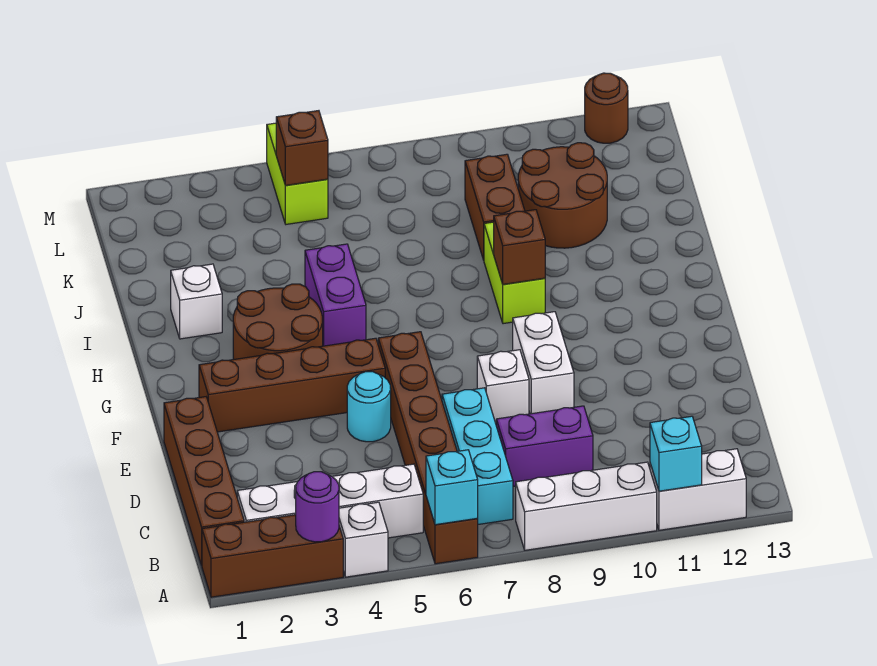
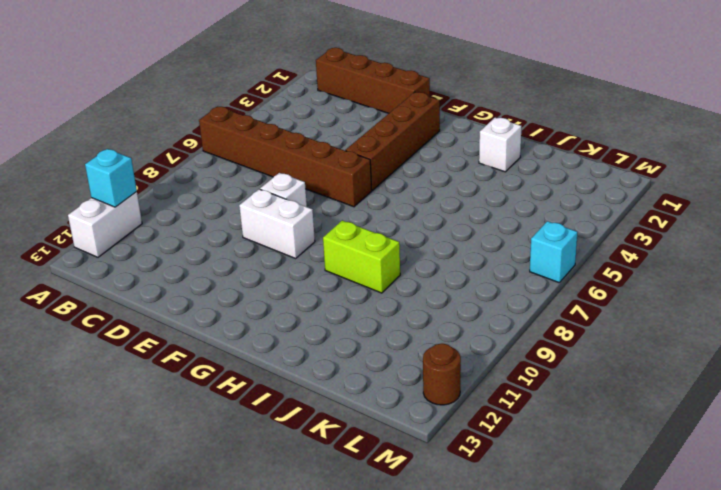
cyan 1x1 brick [530,221,577,282] -> cyan 1x1 brick moved to [426,450,478,525]
none -> brown 1x3 brick [202,515,343,597]
none -> white 1x1 brick [339,502,388,577]
none -> white 1x3 brick [516,462,657,550]

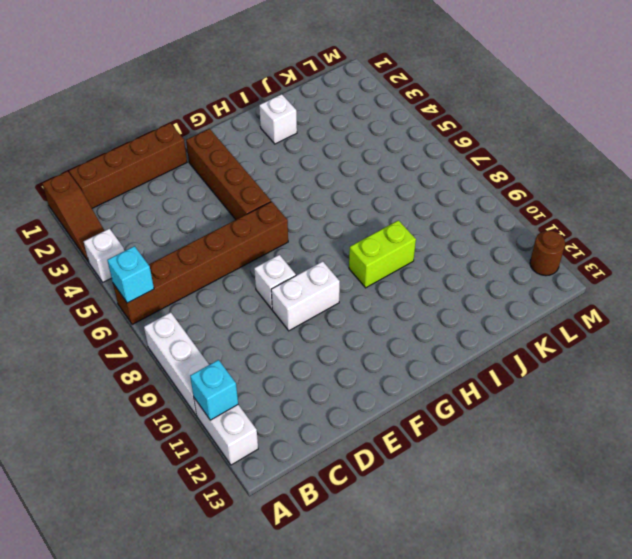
brown 1x3 slope [42,171,104,262] -> brown 1x3 brick [202,515,343,597]
none -> white 1x4 brick [237,464,423,538]
none -> cyan 1x3 brick [442,388,513,524]
none -> purple 1x2 brick [496,406,593,486]

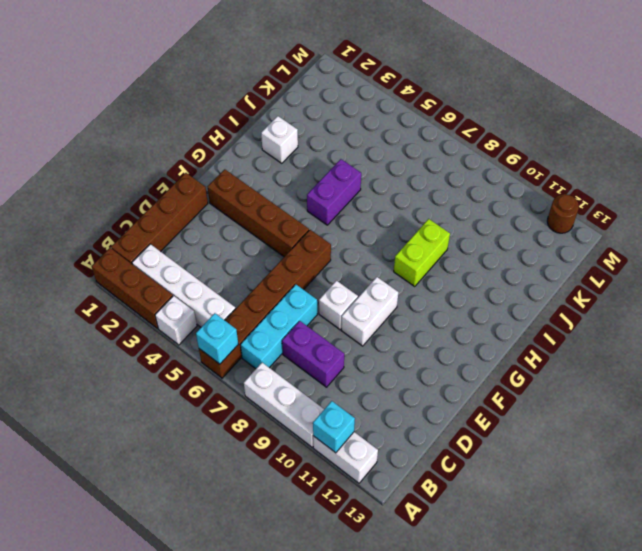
none -> cyan 1x1 round brick [347,372,391,442]
none -> brown 2x2 round brick [233,284,323,360]
none -> brown 1x2 brick [465,154,525,260]

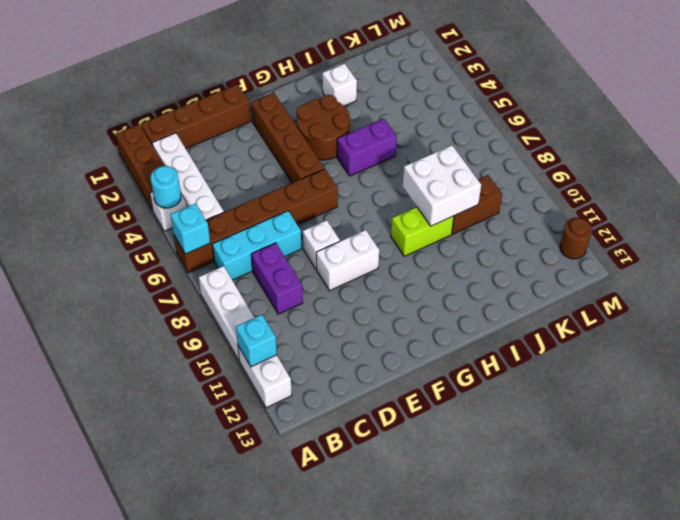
cyan 1x1 round brick [151,166,181,208] -> cyan 1x1 round brick moved to [347,372,391,442]
white 2x2 brick [403,145,481,226] -> none
none -> brown 2x2 round brick [518,143,607,248]
none -> lime 1x2 brick [267,123,328,224]
none -> purple 1x1 round brick [296,472,339,542]

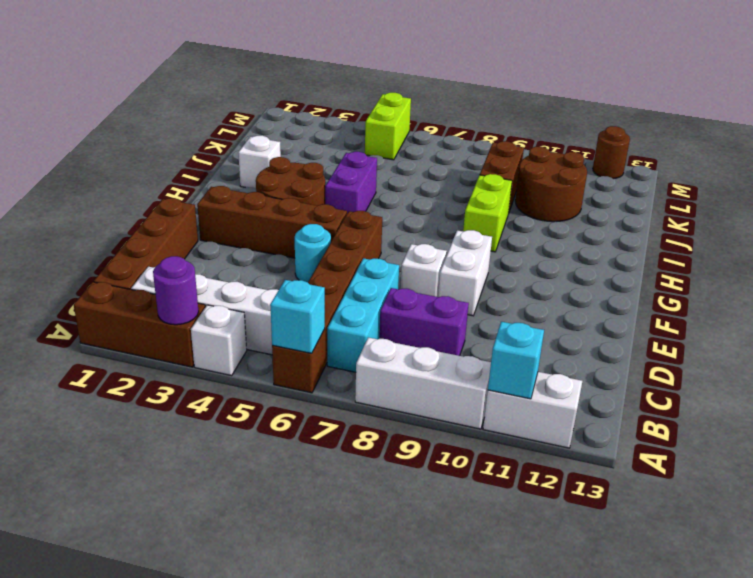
none -> brown 1x1 brick [494,210,545,284]
none -> brown 1x1 brick [276,111,328,185]

